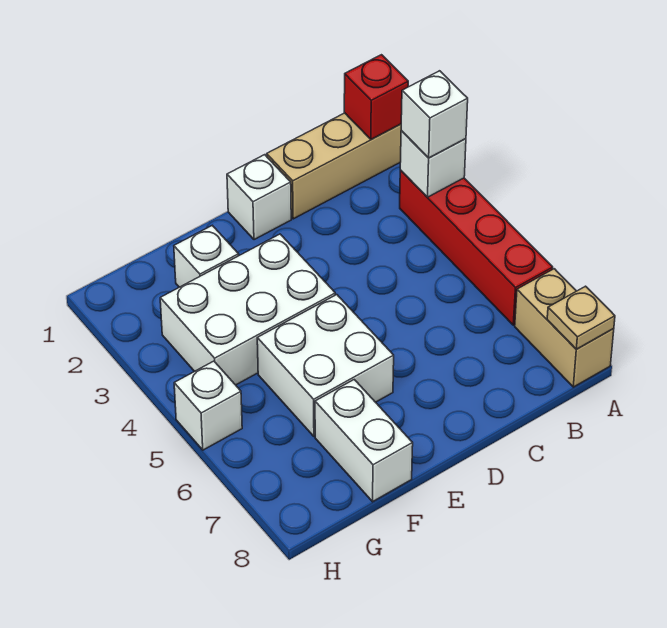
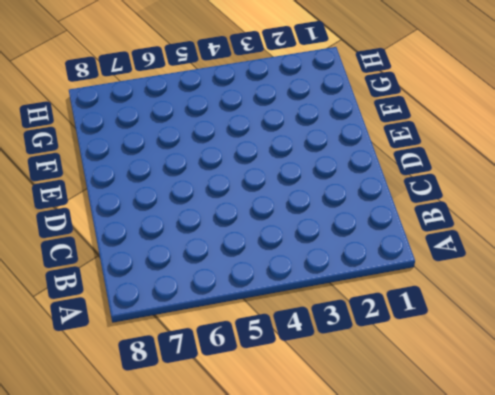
none -> tan 1x3 brick [267,113,401,219]
none -> red 1x4 brick [400,170,553,325]
none -> tan 1x2 brick [515,269,614,387]

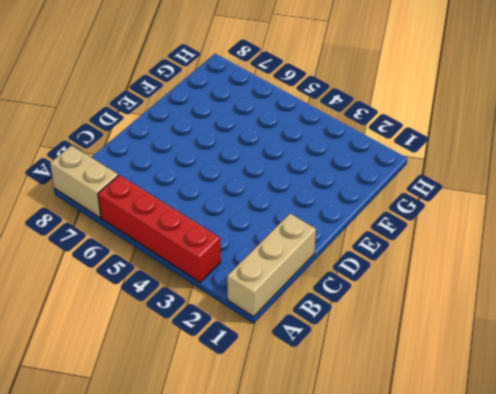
none -> white 1x1 brick [227,155,291,240]
none -> white 2x3 brick [160,234,335,385]
none -> white 2x2 brick [257,295,394,436]

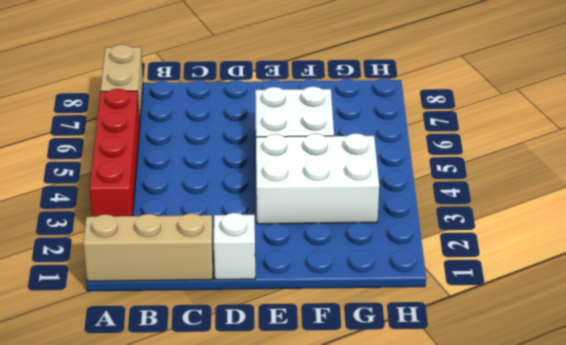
none -> white 1x1 brick [174,226,239,287]
none -> white 1x2 brick [315,380,413,502]
none -> white 1x1 brick [174,361,242,450]

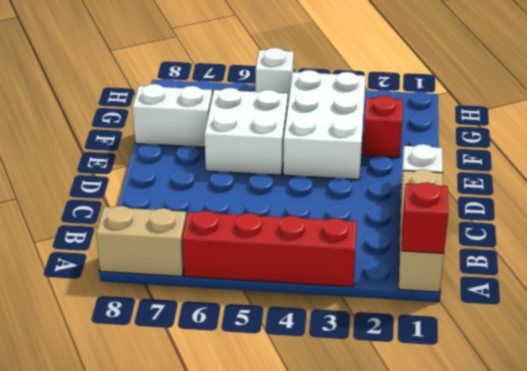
red 1x1 brick [363,96,403,158] -> white 1x1 brick [174,226,239,287]
none -> white 1x1 brick [400,131,466,197]
none -> tan 1x1 plate [547,286,615,349]
none -> white 1x1 brick [401,71,468,158]

